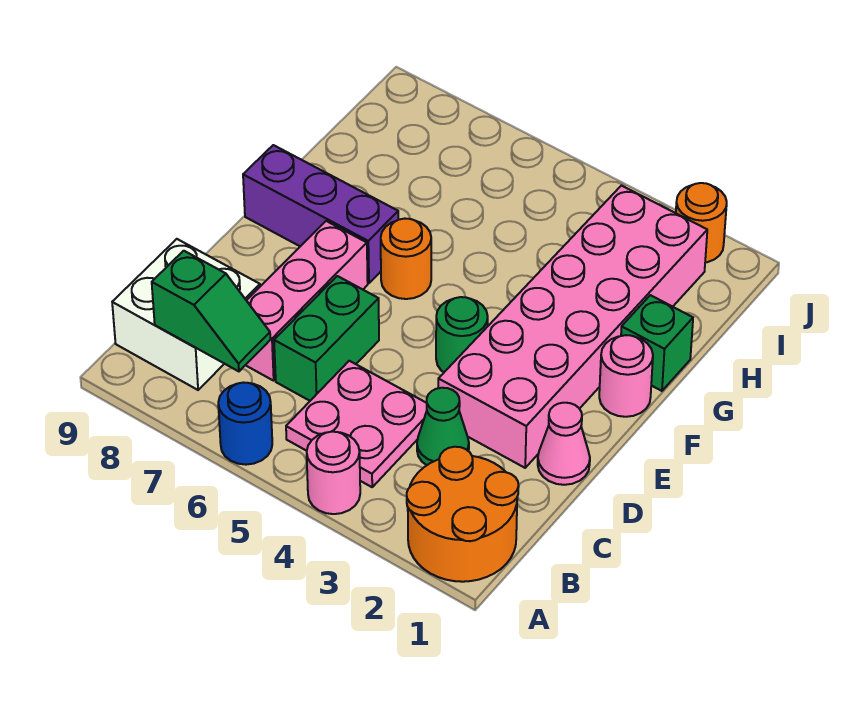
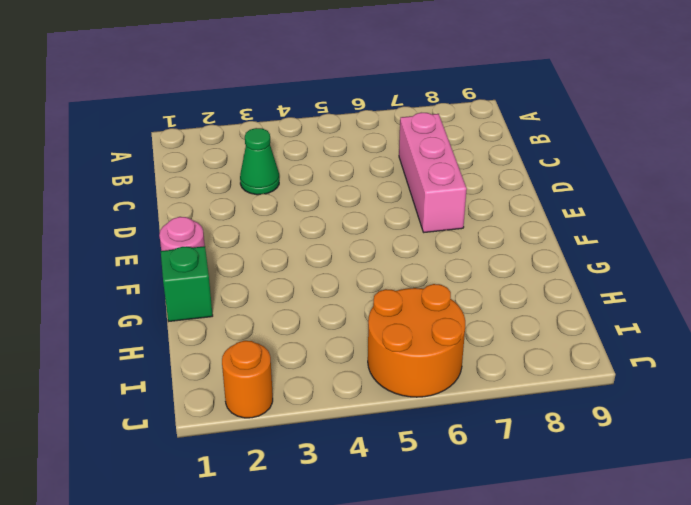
orange 2x2 round brick [368,284,465,397] -> orange 2x2 round brick moved to [407,447,519,582]
none -> pink 1x1 round brick [307,432,360,514]
none -> blue 1x1 round brick [218,383,272,465]
none -> pink 2x2 plate [286,361,427,487]

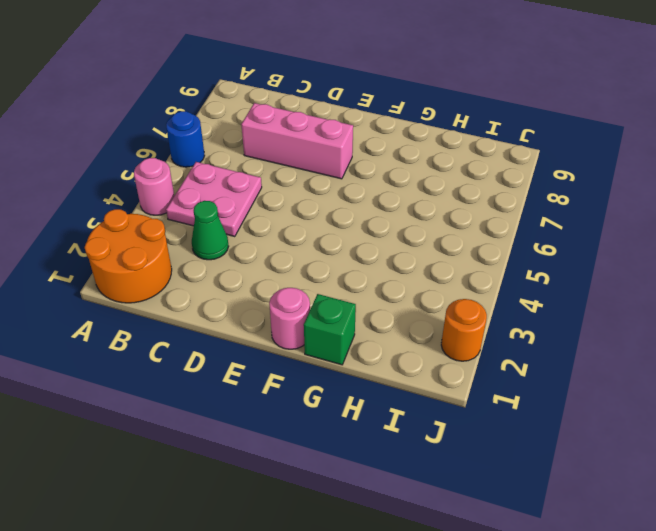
none -> white 2x2 brick [112,239,260,390]
none -> green 1x2 brick [274,276,379,401]
none -> pink 1x1 cone [538,403,590,485]

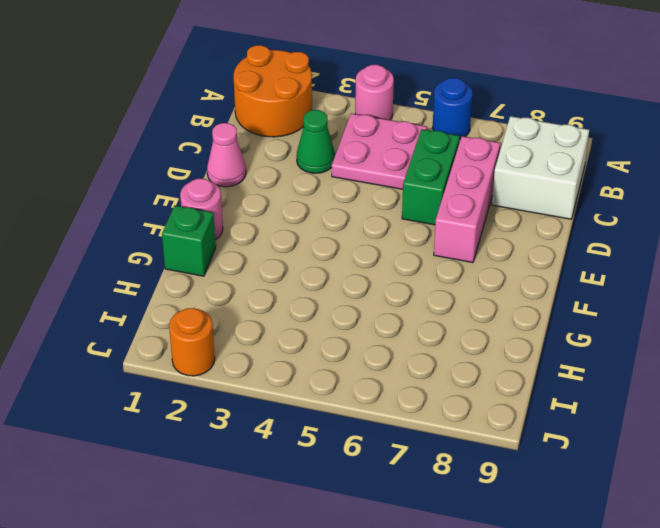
none -> pink 2x6 brick [438,186,707,468]
none -> green 1x1 round brick [436,297,488,372]
none -> orange 1x1 round brick [381,219,431,299]

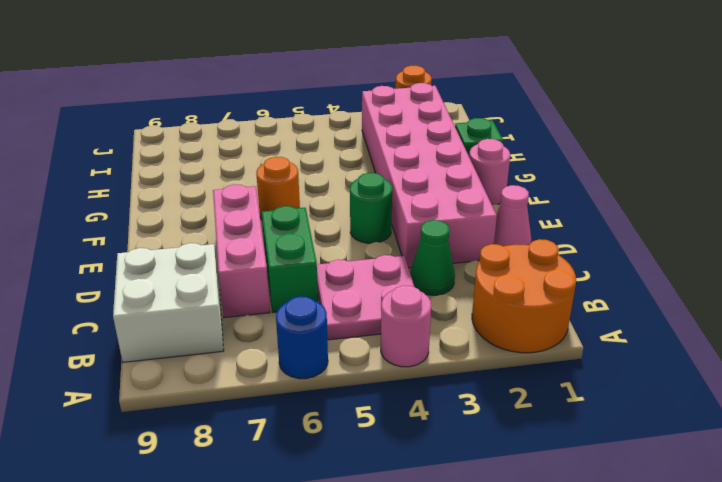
none -> purple 1x3 brick [243,145,398,283]
none -> green 1x2 slope [152,251,270,371]

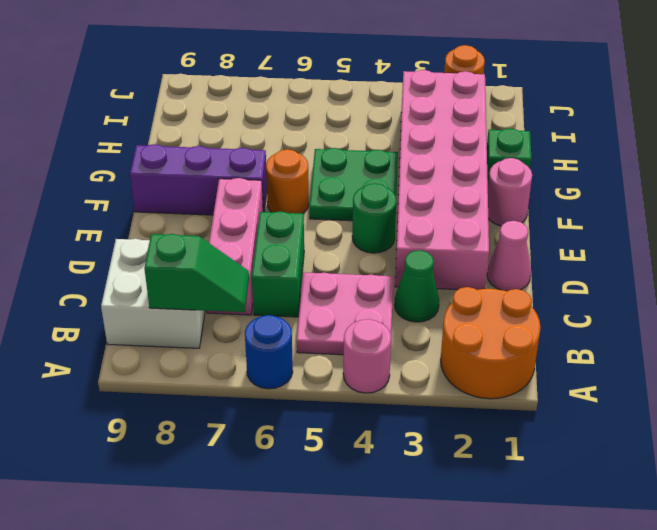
green 2x2 plate [309,148,398,221] -> none

